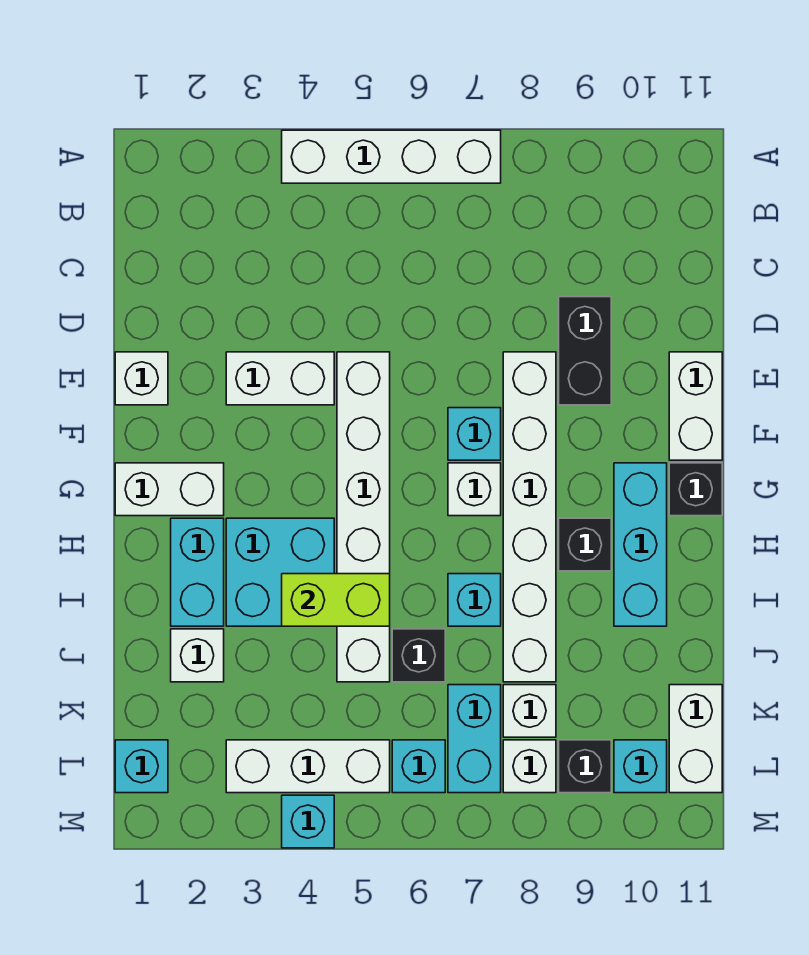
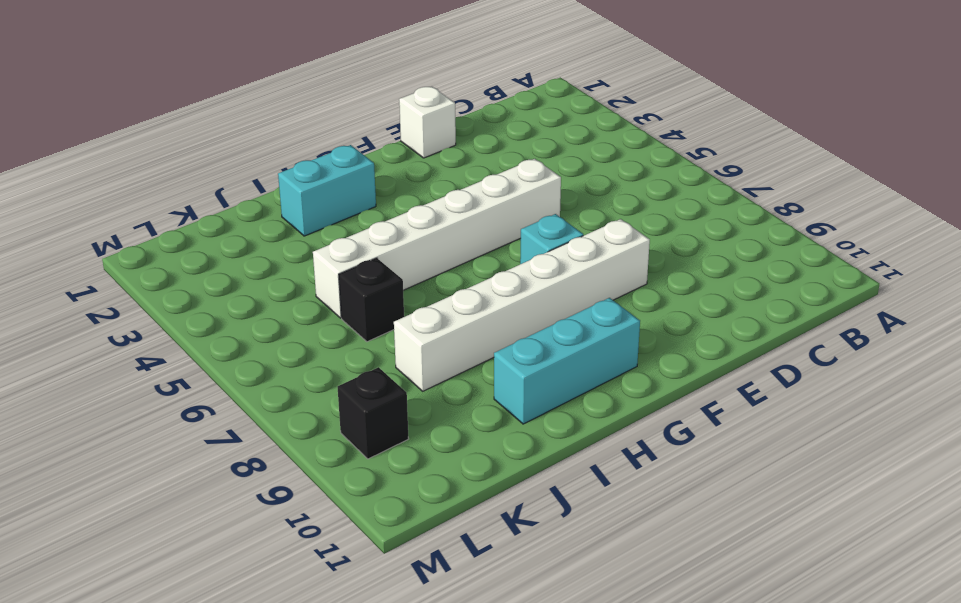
none -> white 1x4 brick [282,130,501,183]
none -> black 1x2 brick [559,297,611,405]
none -> white 1x2 brick [226,352,334,405]

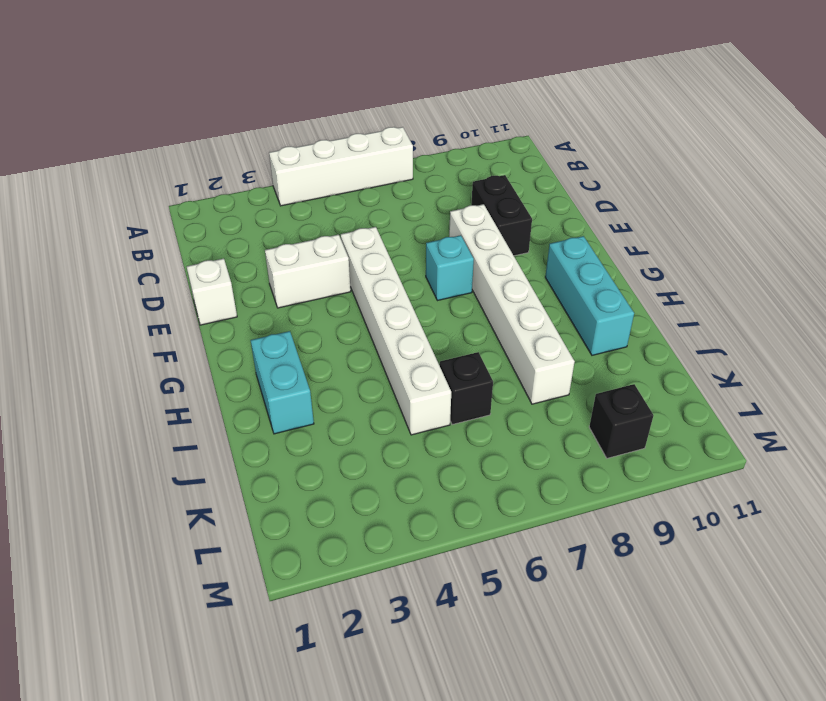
none -> white 1x2 brick [669,352,722,460]
none -> white 1x2 brick [115,463,224,516]
none -> white 1x1 brick [448,463,501,516]

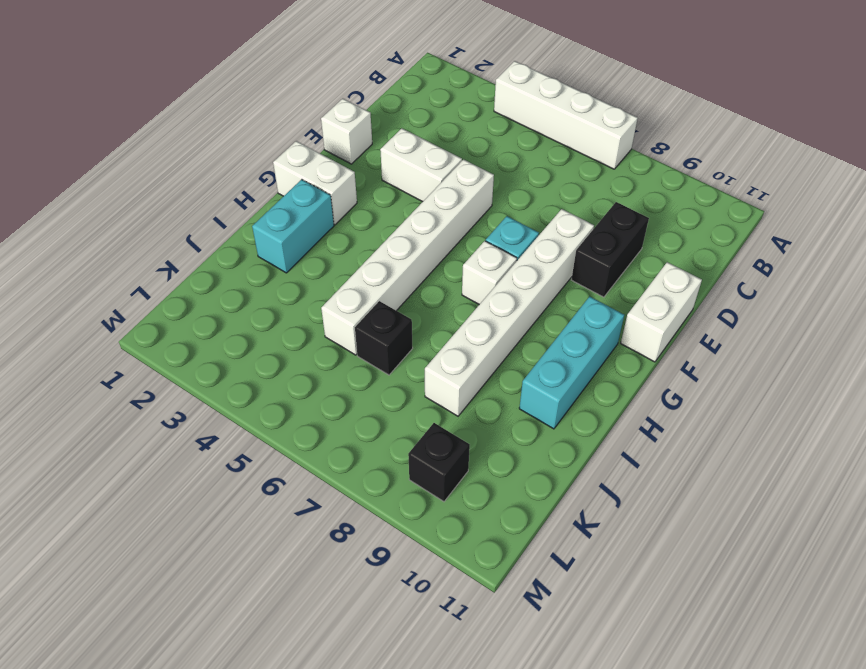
none -> black 1x1 brick [669,463,722,516]
none -> cyan 2x2 brick [226,518,334,626]
none -> black 1x1 brick [559,518,611,571]

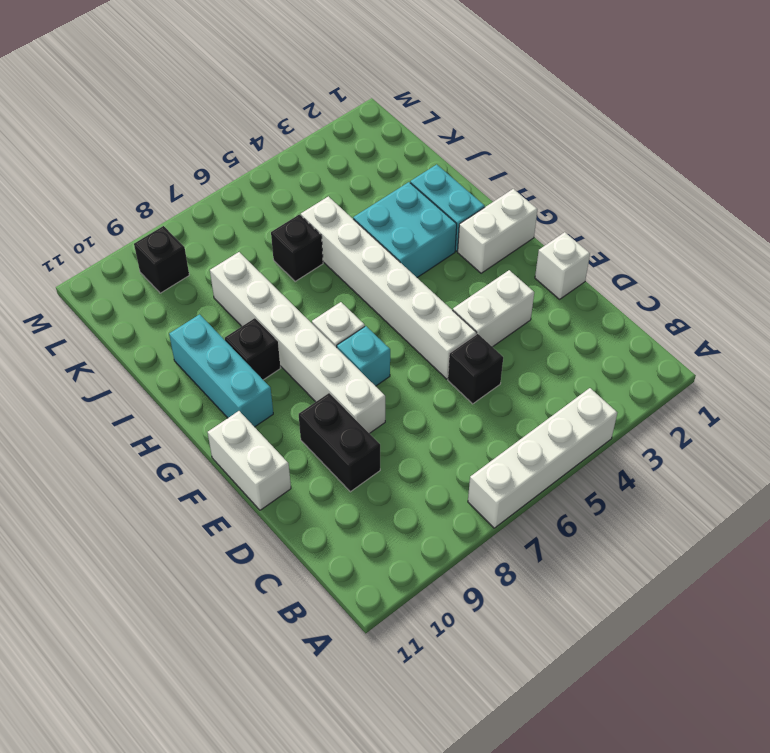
black 1x1 brick [448,334,503,404] -> black 1x1 brick moved to [669,463,722,516]
none -> cyan 1x1 brick [448,574,501,626]
none -> white 1x1 brick [171,629,224,682]
none -> cyan 1x2 brick [448,685,501,793]

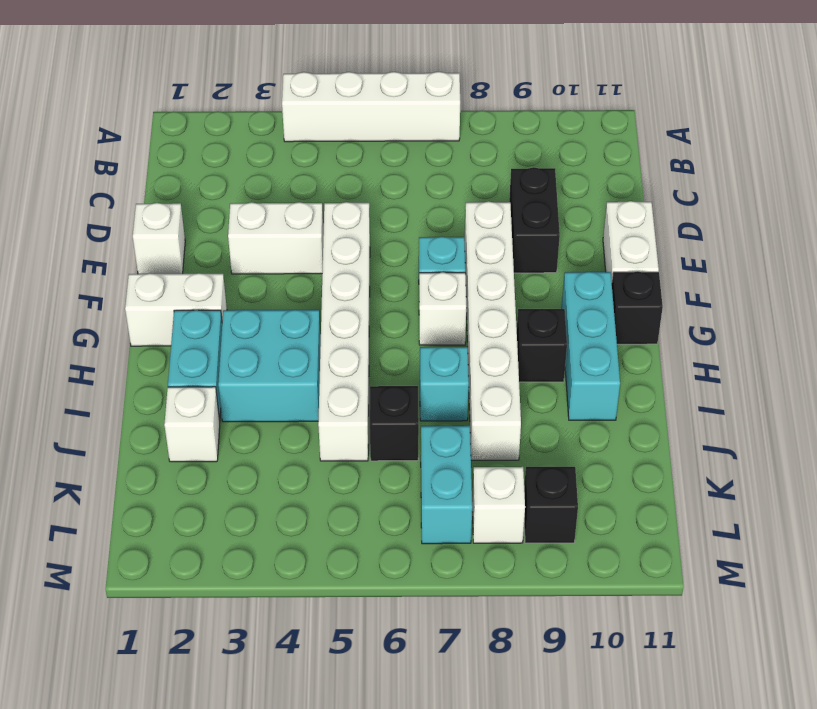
none -> white 1x1 brick [503,685,556,737]
none -> white 1x2 brick [669,685,722,793]
none -> cyan 1x1 brick [115,740,168,793]

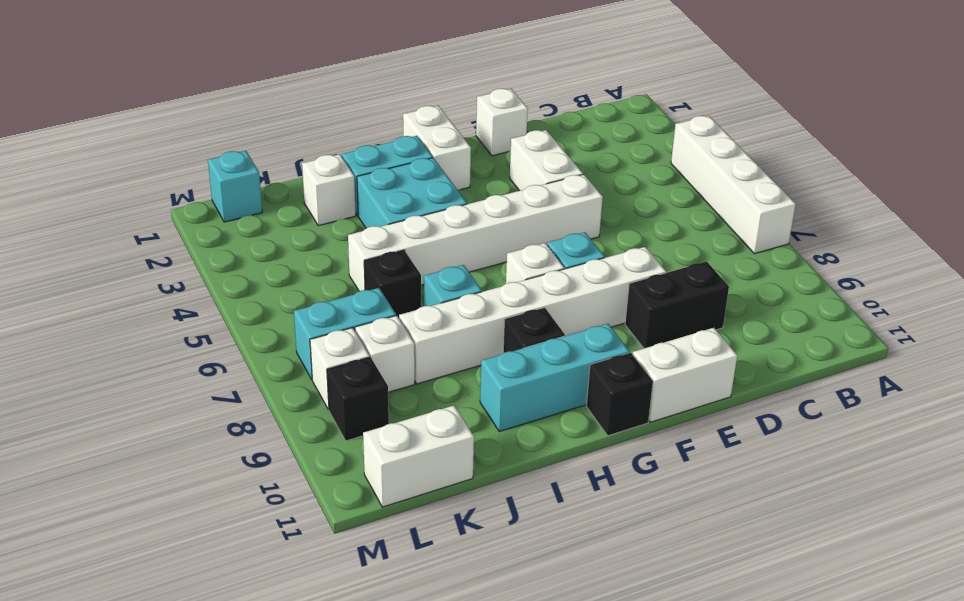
none -> white 1x3 brick [226,740,390,793]
none -> cyan 1x1 brick [392,740,445,793]
none -> cyan 1x1 brick [614,740,667,793]

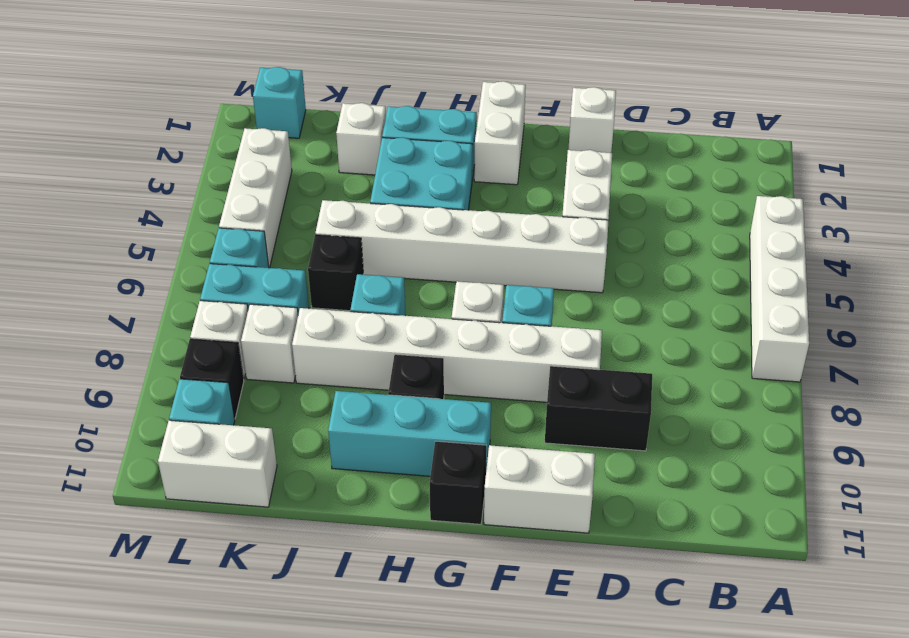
none -> cyan 1x1 brick [282,795,334,848]
none -> lime 1x2 brick [282,574,390,626]

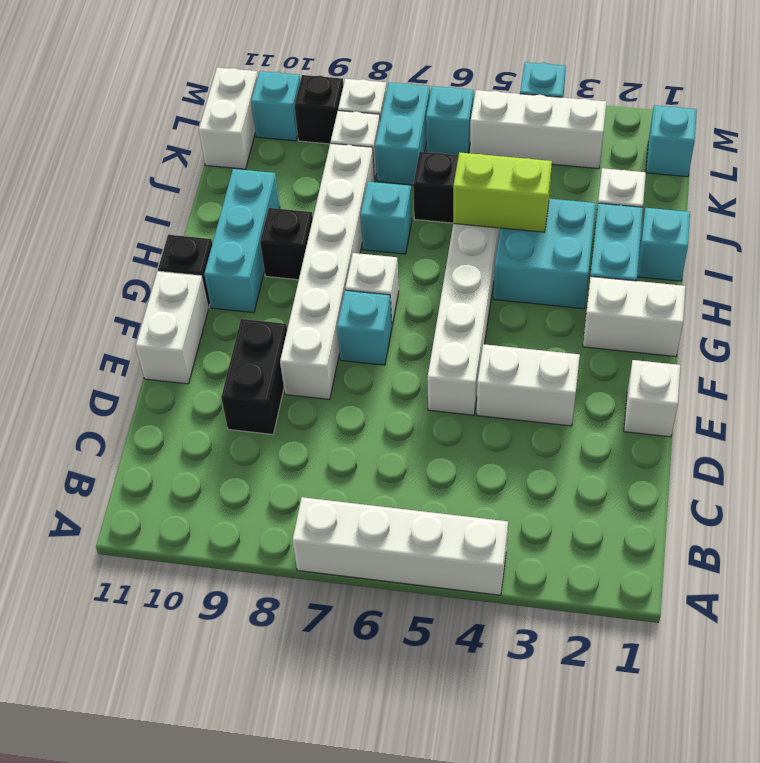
cyan 1x1 brick [637,208,690,281] -> none

